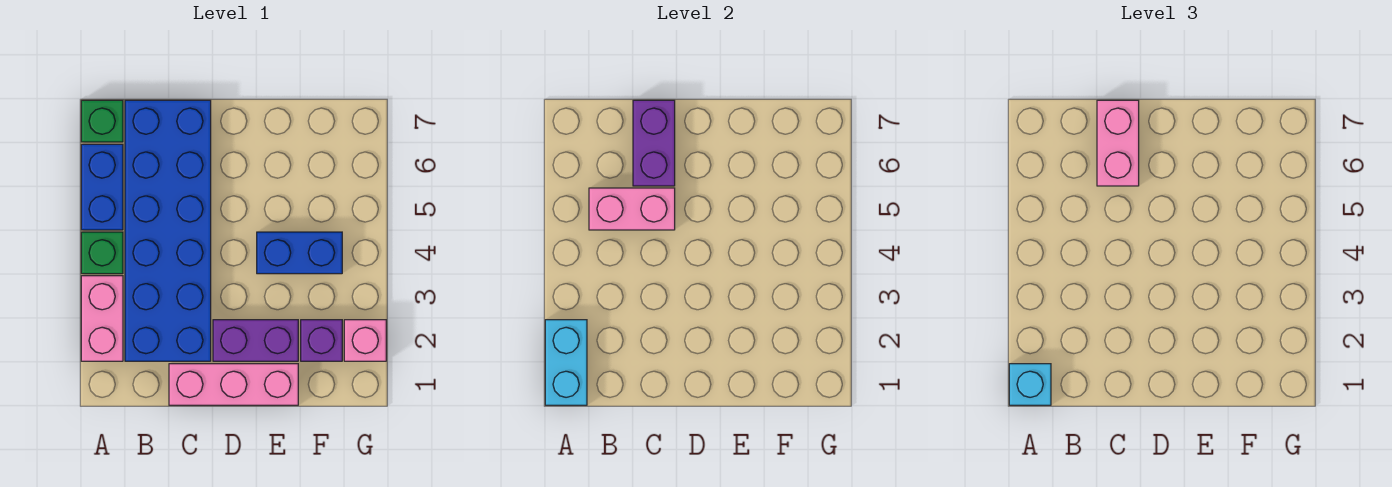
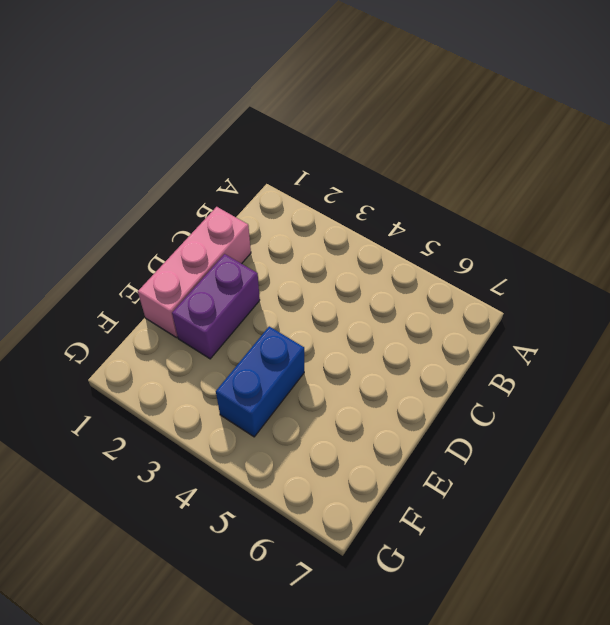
none -> pink 1x2 brick [81,276,123,361]
none -> green 1x1 brick [81,232,123,274]
none -> blue 1x2 brick [81,144,123,230]

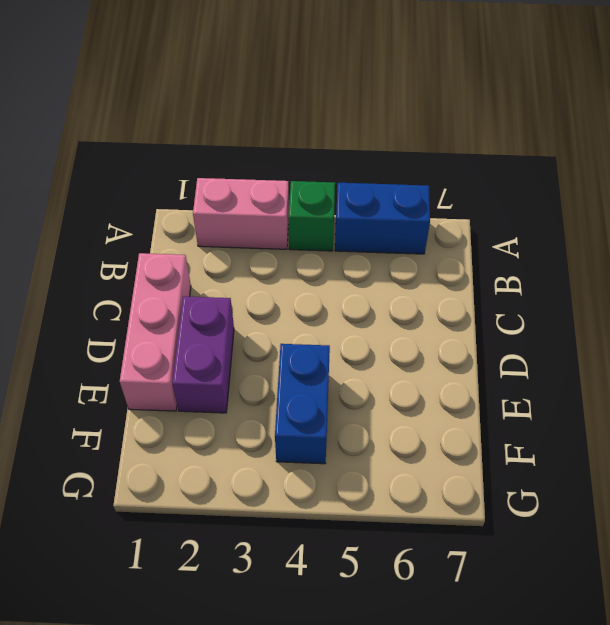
none -> green 1x1 brick [81,100,123,142]
none -> blue 2x6 brick [125,100,211,361]
none -> purple 1x1 brick [301,320,342,361]

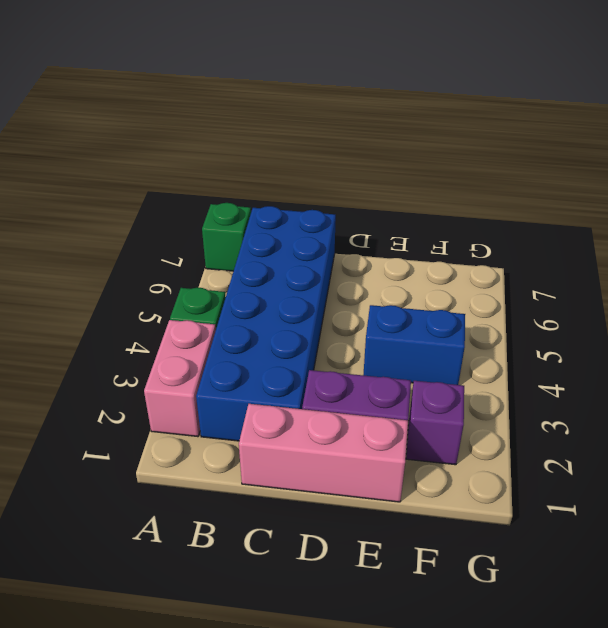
none -> blue 1x2 brick [81,144,123,230]
none -> pink 1x1 brick [344,320,386,361]
none -> cyan 1x2 brick [545,320,587,405]

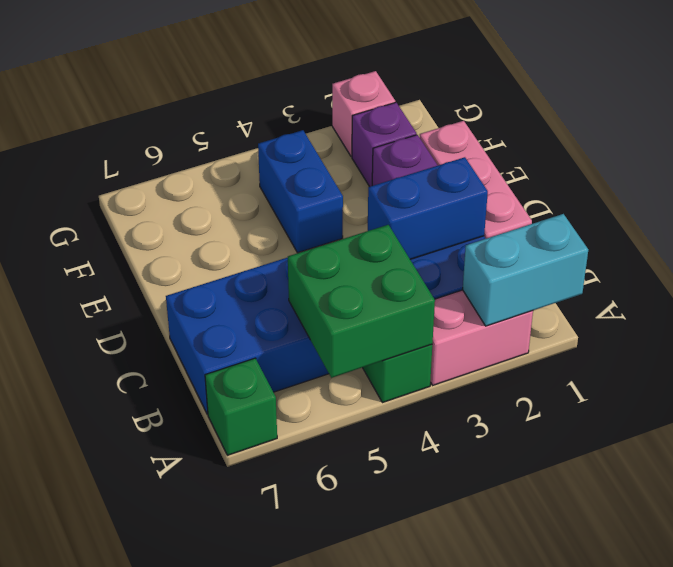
green 2x2 brick [288,225,435,378] -> pink 1x2 brick [589,188,675,230]
blue 1x2 brick [368,157,488,259] -> blue 1x2 brick moved to [81,144,123,230]
none -> purple 1x2 brick [633,100,675,186]
none -> cyan 1x1 brick [1009,364,1051,405]
none -> pink 1x2 brick [1097,100,1139,186]

